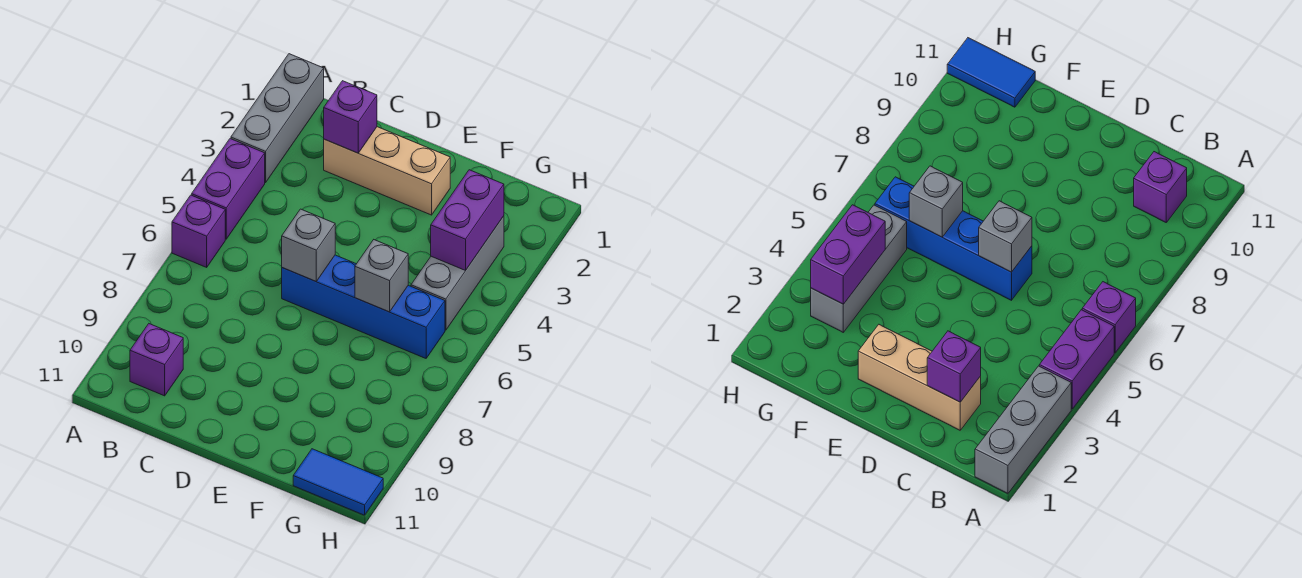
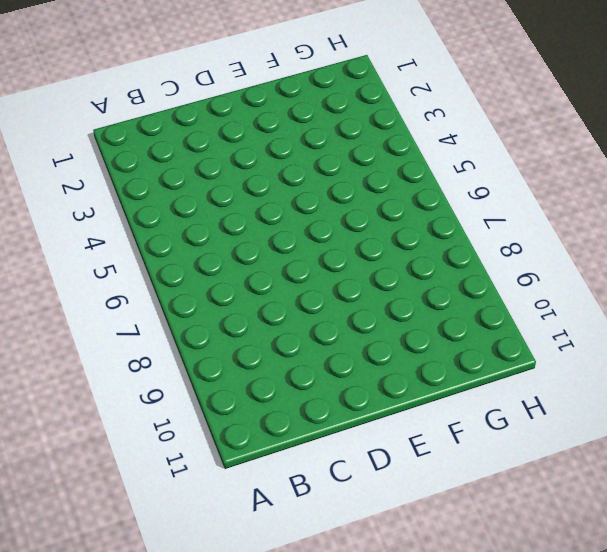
none -> grey 1x3 brick [231,54,324,183]
none -> purple 1x2 brick [192,139,265,239]
none -> purple 1x1 brick [172,195,225,267]

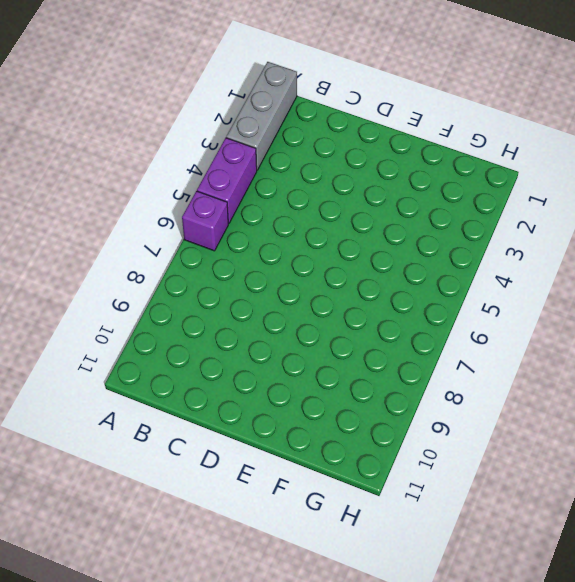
none -> purple 1x1 brick [130,324,183,396]
none -> tan 1x3 brick [324,127,450,215]
none -> blue 1x4 brick [282,255,445,358]

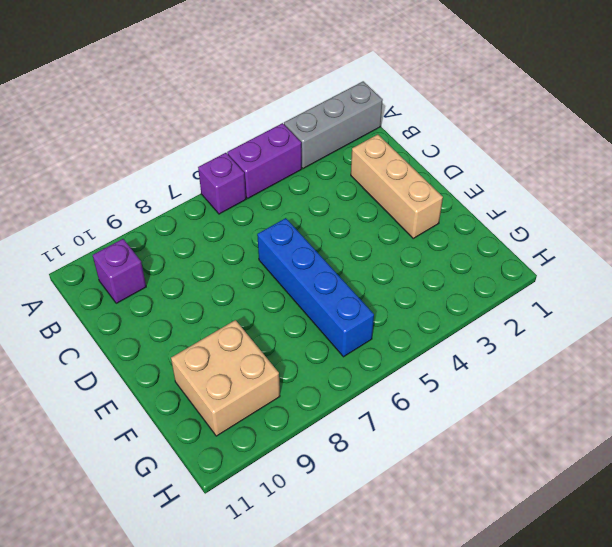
tan 2x2 brick [171,320,280,436] -> none
none -> grey 1x3 brick [411,216,504,330]
none -> blue 1x2 tile [293,449,383,515]
none -> purple 1x1 brick [324,81,377,153]

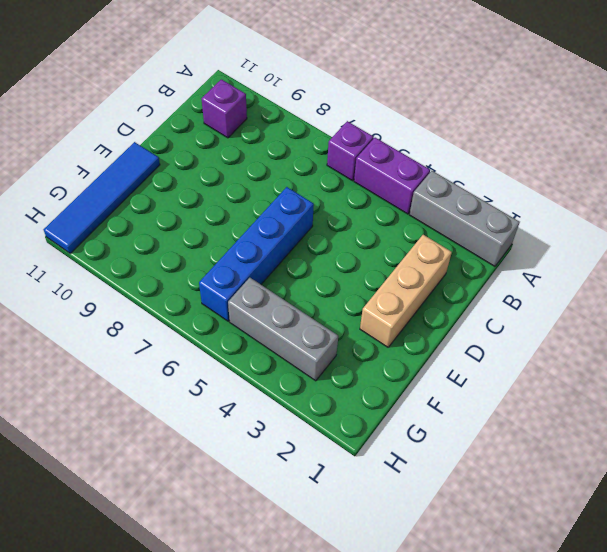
blue 1x4 tile [43,142,160,254] -> blue 1x2 tile [293,449,383,515]
none -> purple 1x1 brick [324,81,377,153]
none -> grey 1x1 brick [282,209,335,281]
none -> grey 1x1 brick [355,240,408,312]

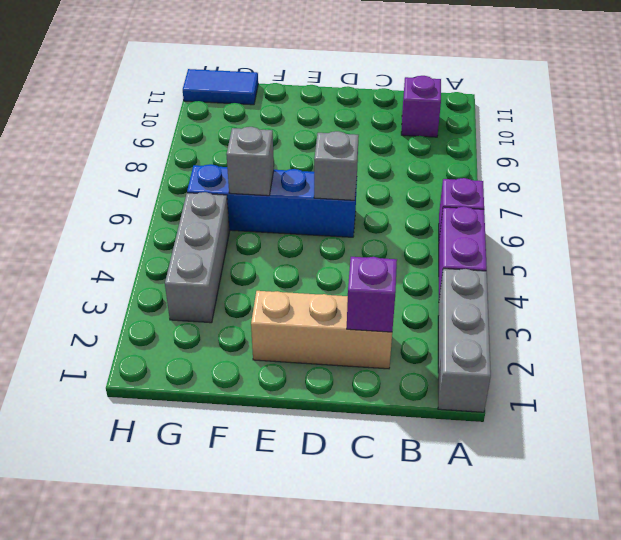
none -> purple 1x2 brick [431,170,504,270]

